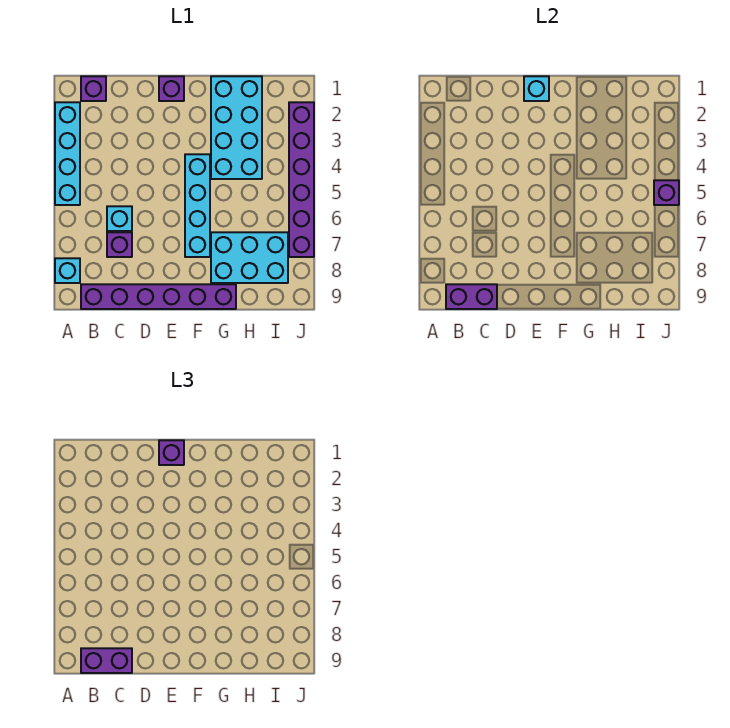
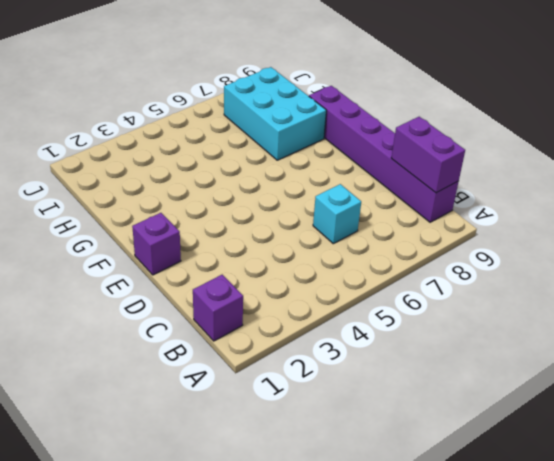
none -> cyan 1x4 brick [55,102,80,205]
none -> cyan 1x1 brick [55,258,80,283]
none -> purple 1x1 brick [107,232,132,257]

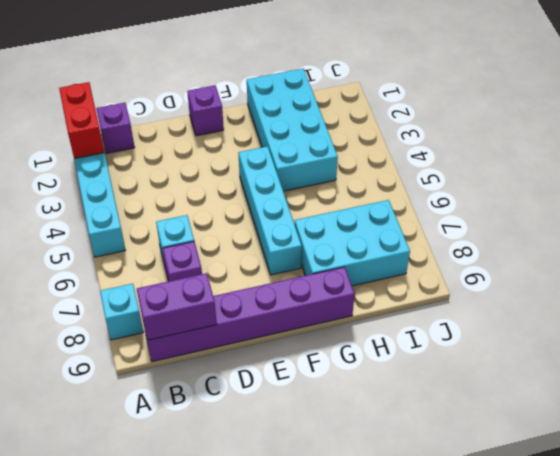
red 1x2 brick [59,82,104,159] -> none
none -> purple 1x6 brick [289,102,314,257]
none -> cyan 1x1 brick [524,76,549,101]
none -> purple 1x1 brick [654,180,679,205]

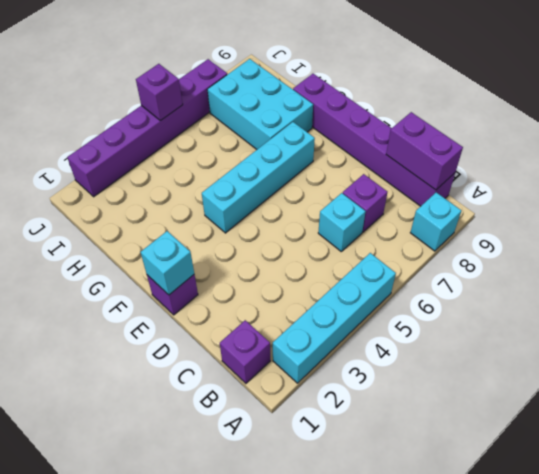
none -> cyan 2x4 brick [211,76,262,179]
none -> purple 1x2 brick [81,648,132,673]
none -> purple 1x1 brick [159,440,184,465]

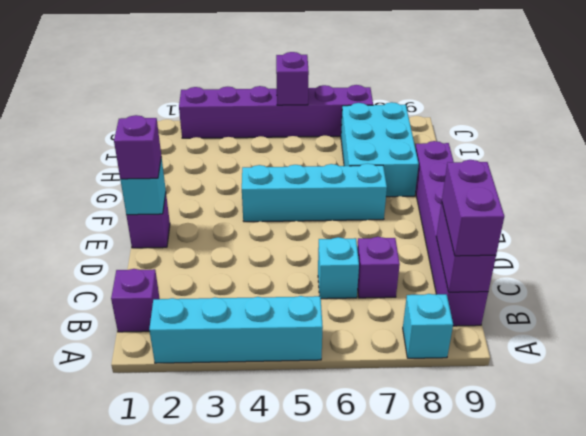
none -> cyan 2x4 brick [211,76,262,179]

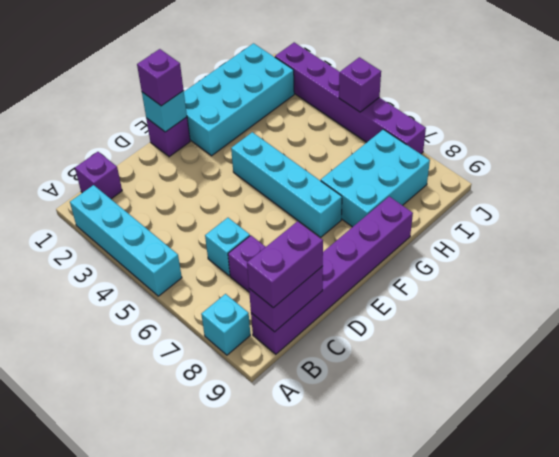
cyan 2x4 brick [184,43,294,156] -> cyan 2x4 brick turned to [211,76,262,179]

